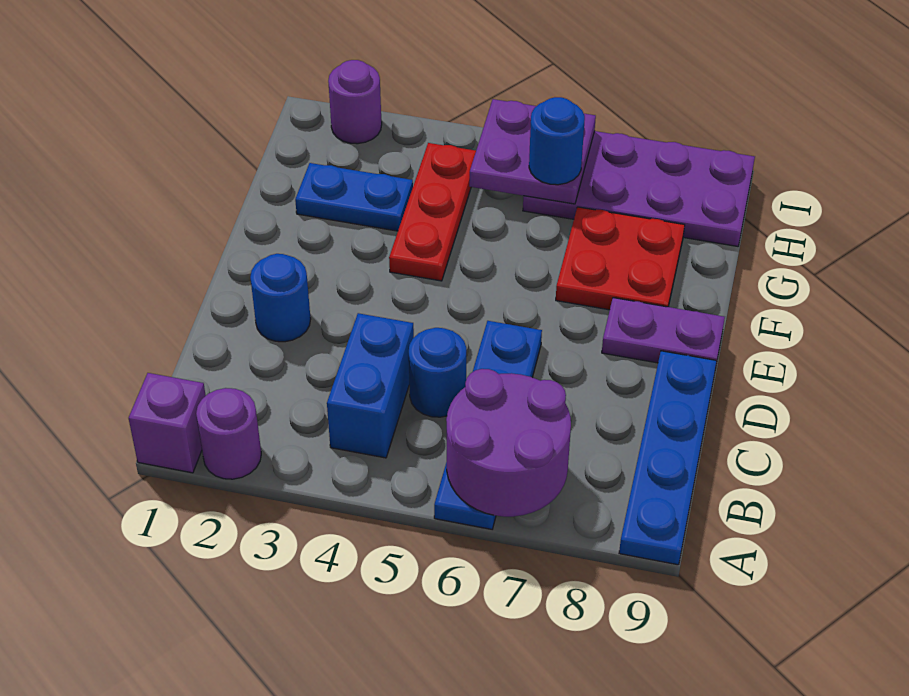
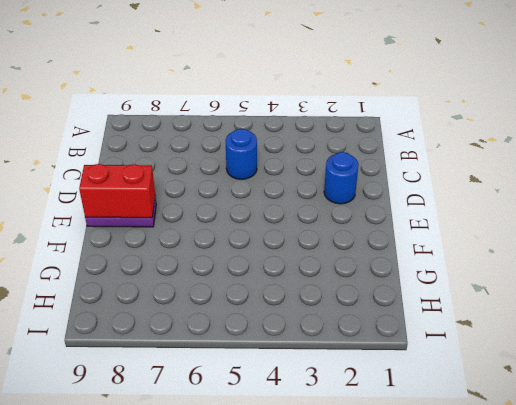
red 1x2 brick [79,164,155,218] -> none
none -> purple 1x1 brick [129,373,206,473]
none -> purple 1x1 round brick [196,388,261,479]
none -> blue 1x4 plate [434,321,542,529]

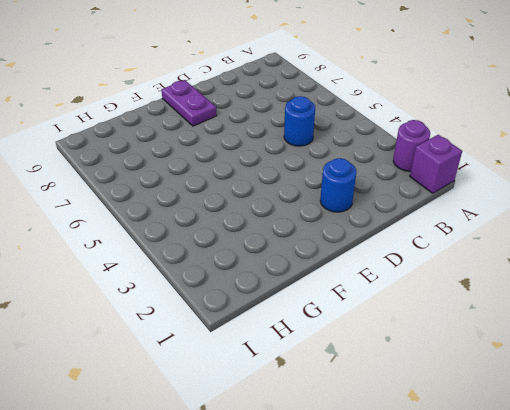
none -> blue 1x4 plate [434,321,542,529]
none -> blue 1x4 plate [619,351,717,565]
none -> blue 1x2 brick [327,313,414,458]

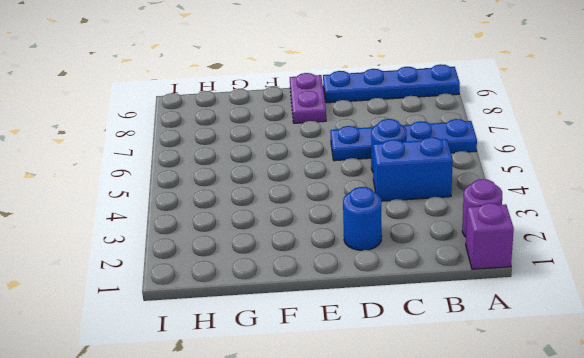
none -> red 1x3 plate [389,143,476,281]
none -> red 2x2 plate [556,207,685,310]
none -> blue 1x2 plate [295,163,413,231]

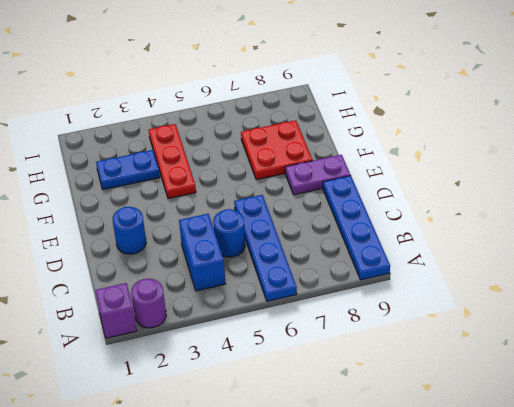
none -> purple 2x4 plate [523,131,755,246]
none -> purple 1x1 round brick [328,60,382,144]
none -> purple 2x2 round brick [446,369,571,517]

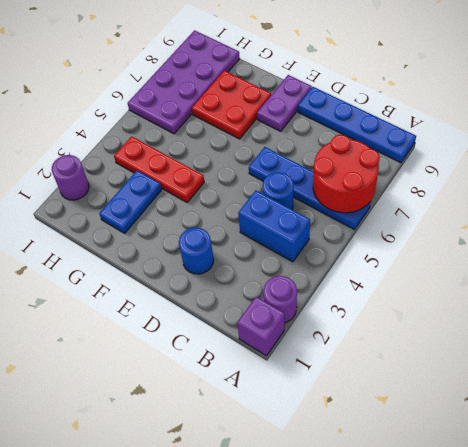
red 2x2 round brick [313,135,380,213] -> purple 2x2 round brick [446,369,571,517]
none -> purple 2x2 plate [469,99,596,204]
none -> blue 1x1 round brick [529,97,585,185]

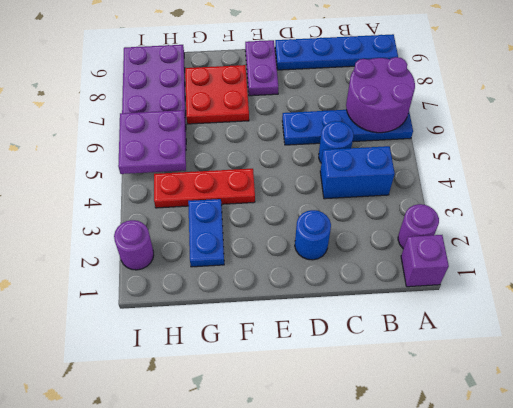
none -> blue 1x1 round brick [529,97,585,185]

